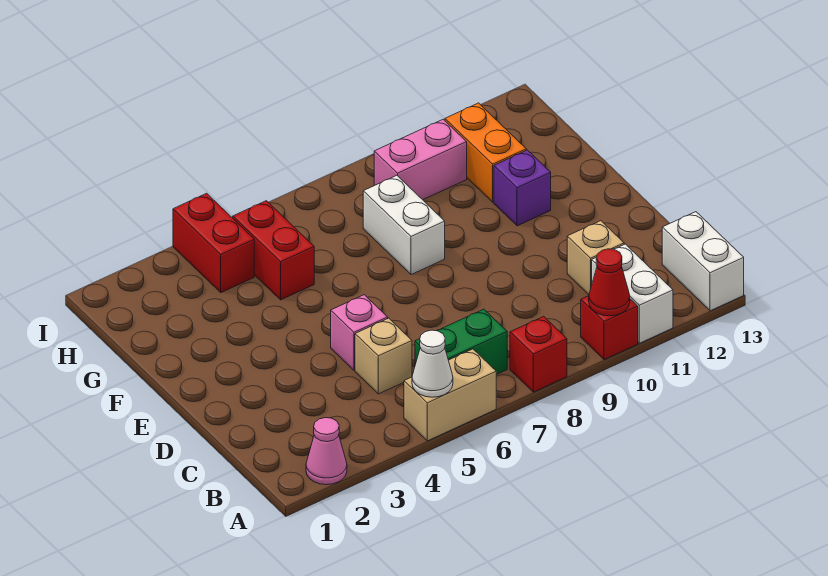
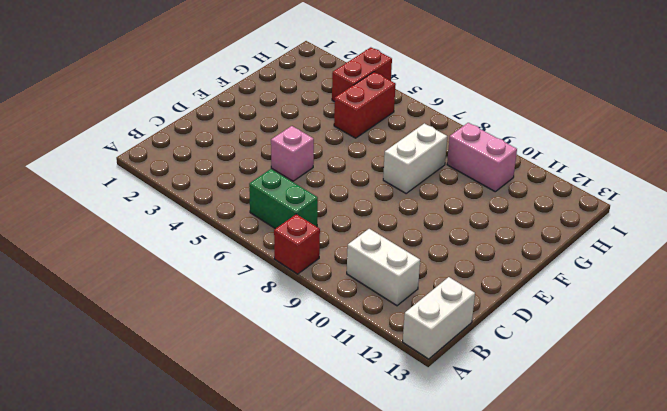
white 1x2 brick [347,229,420,306] -> white 1x2 brick turned to [592,244,673,343]
none -> pink 1x1 cone [306,418,347,485]
none -> tan 1x2 brick [404,349,496,441]
none -> red 1x1 brick [581,296,638,360]

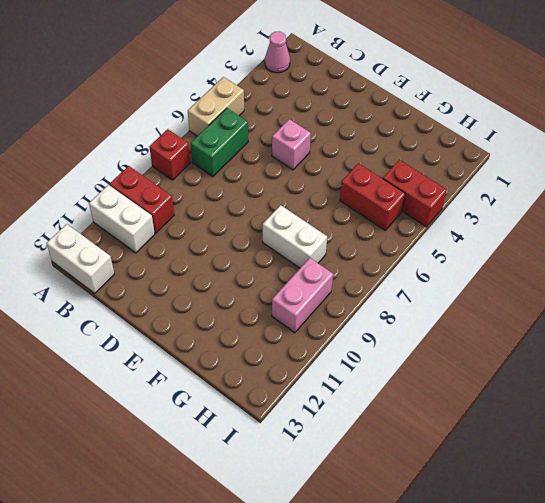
red 1x2 brick [110,166,174,233] -> red 1x1 brick [581,296,638,360]
none -> tan 1x1 brick [355,318,412,394]
none -> tan 1x1 brick [567,221,624,295]
none -> purple 1x1 brick [494,150,551,226]

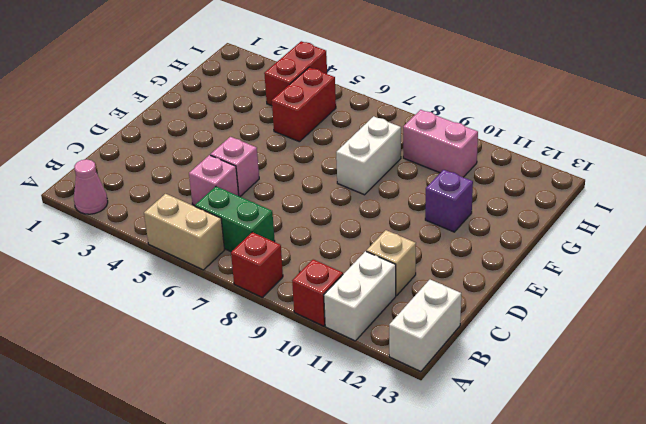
pink 1x1 brick [189,155,239,206] -> tan 1x1 brick [355,318,412,394]
none -> orange 1x2 brick [445,103,526,202]
none -> white 1x1 cone [412,330,453,397]
none -> red 1x1 cone [589,249,630,316]

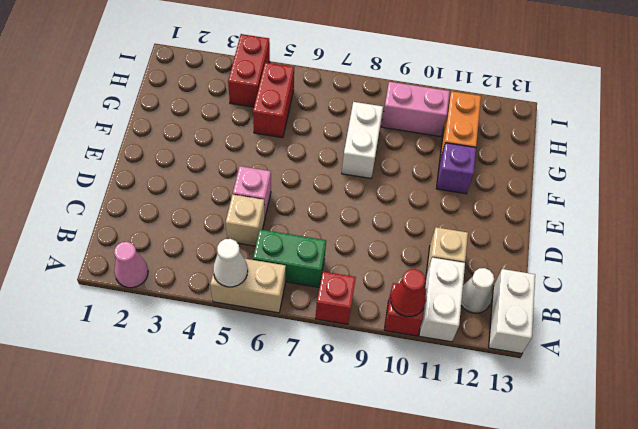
white 1x1 cone [461,268,494,313] -> none

